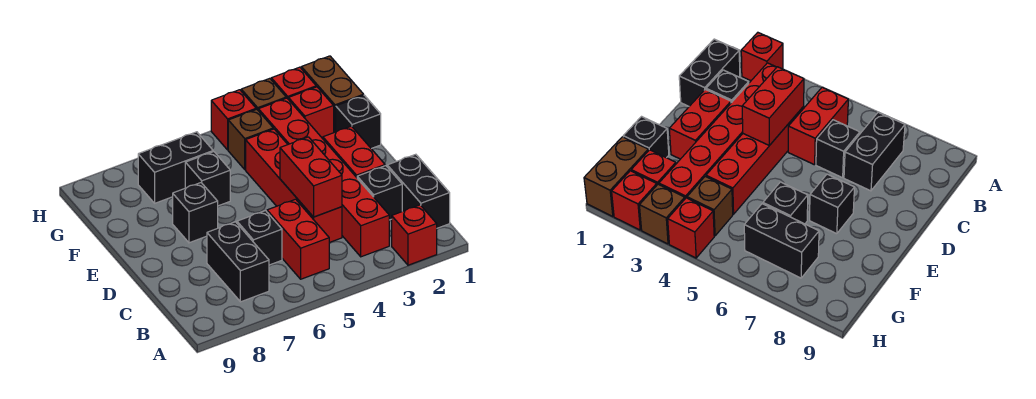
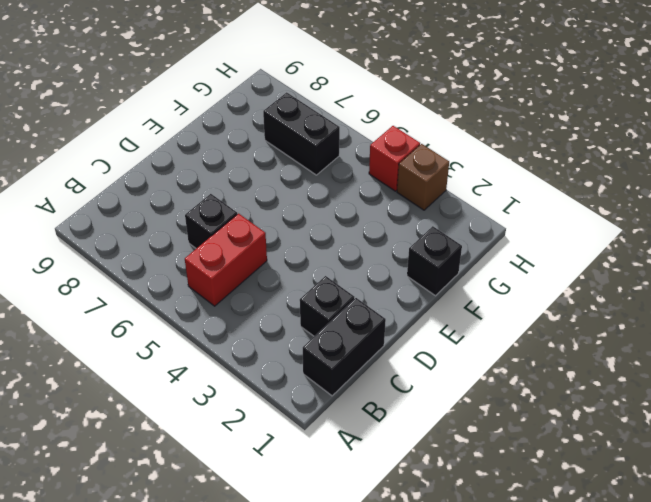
none -> red 1x1 brick [392,205,437,265]
none -> red 1x6 brick [258,98,389,257]
none -> black 1x2 brick [207,222,269,302]

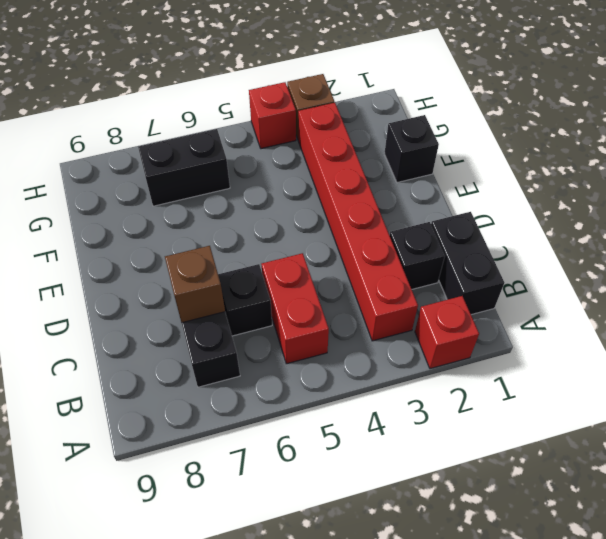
brown 1x1 brick [165,246,225,323] -> brown 1x1 brick moved to [228,109,273,170]
none -> red 1x4 brick [246,129,342,243]
none -> red 1x2 brick [323,126,385,178]
none -> black 1x1 brick [173,183,218,243]

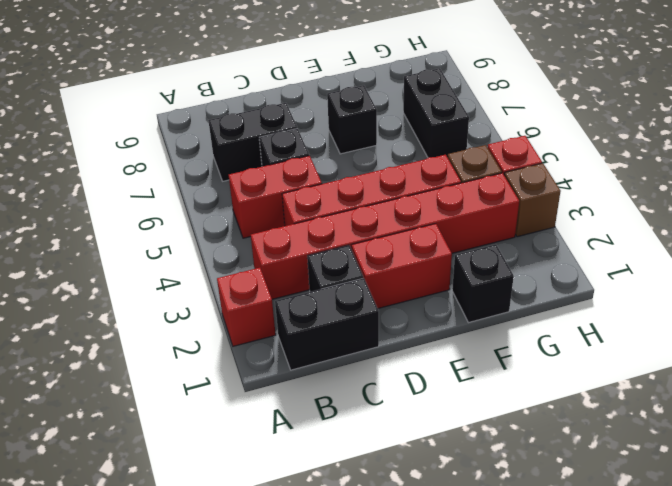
none -> black 1x1 brick [185,152,230,206]
none -> brown 1x2 brick [301,56,364,132]
none -> red 1x1 brick [289,87,334,139]

